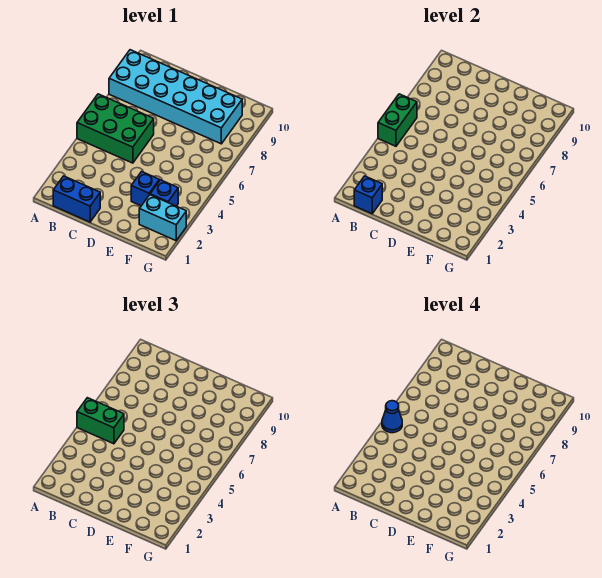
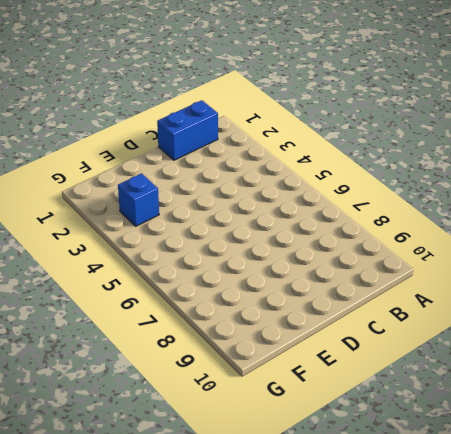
none -> green 2x3 brick [77,94,154,163]
none -> cyan 2x6 brick [109,50,242,144]

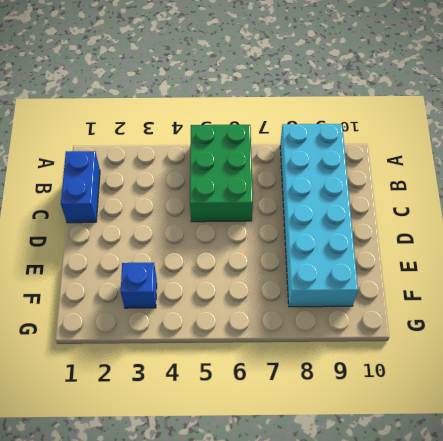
none -> blue 1x1 brick [131,172,159,206]
none -> cyan 1x2 brick [139,195,186,241]

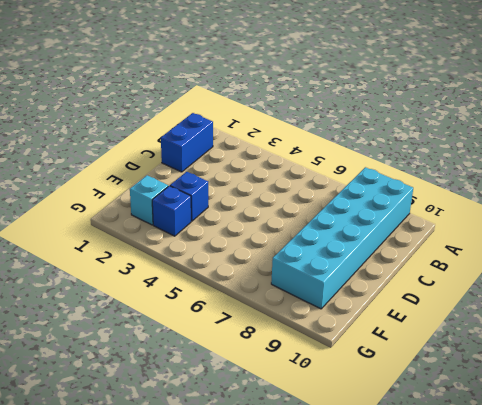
cyan 1x1 brick [130,175,168,225] -> cyan 1x2 brick [139,195,186,241]
none -> green 2x3 brick [77,94,154,163]
none -> green 1x2 brick [378,94,417,146]

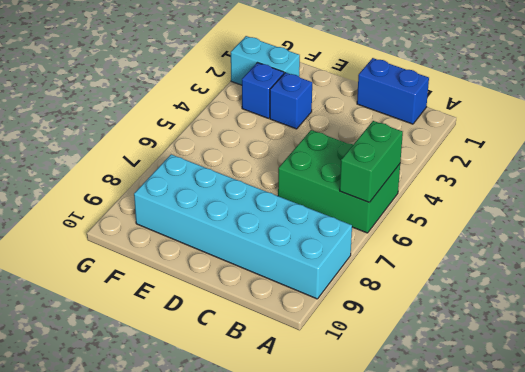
none -> blue 1x1 brick [354,176,382,214]
none -> green 1x2 brick [77,398,124,444]

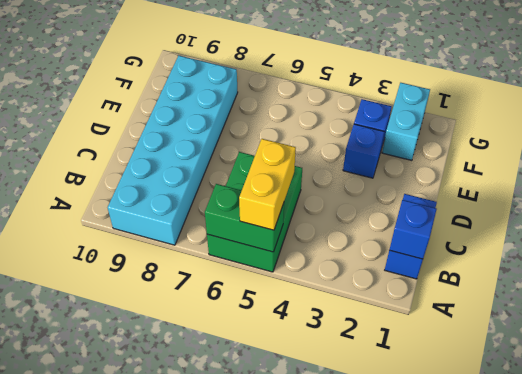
yellow 1x2 brick [239,139,296,230] -> green 1x2 brick [77,398,124,444]
none -> blue 1x1 cone [382,401,402,433]

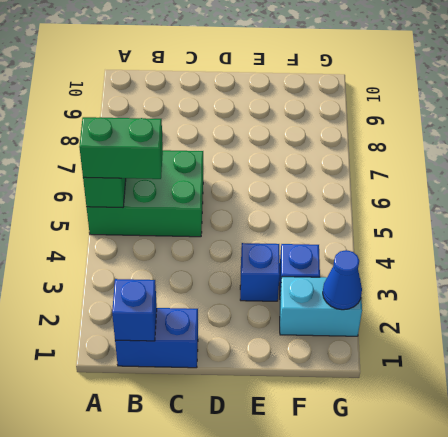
blue 1x1 cone [323,250,362,310] -> blue 1x1 cone moved to [382,401,402,433]
none -> cyan 2x6 brick [109,50,242,144]

